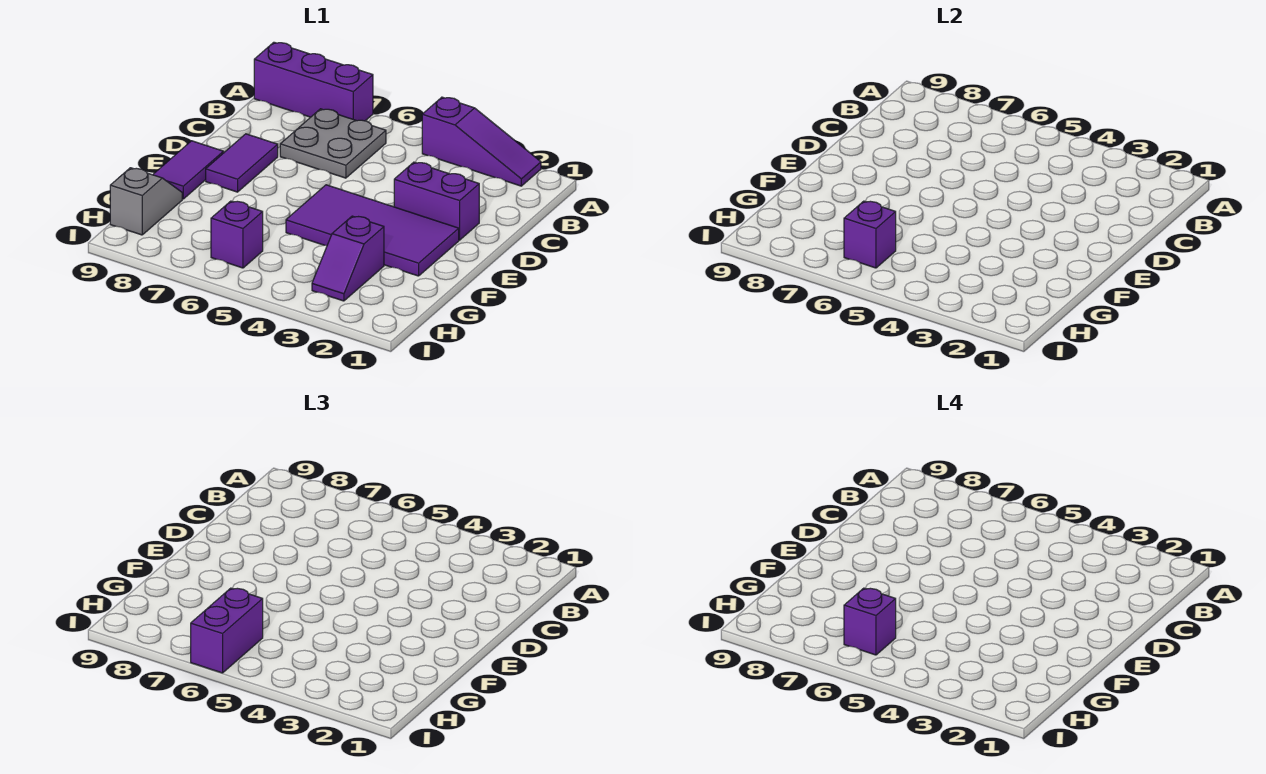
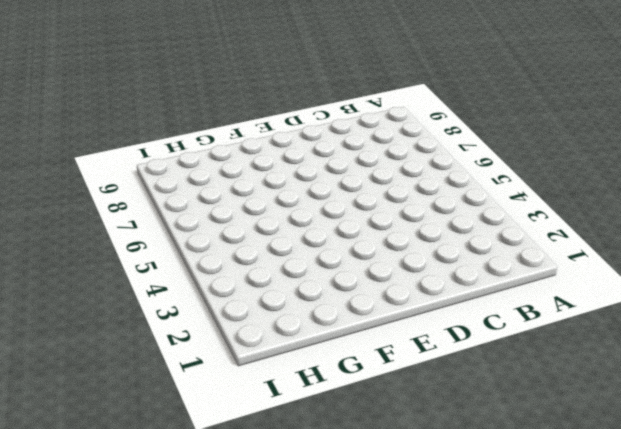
none -> purple 1x3 slope [422,97,541,186]
none -> purple 1x3 brick [254,42,373,121]
none -> grey 2x2 plate [280,109,386,178]

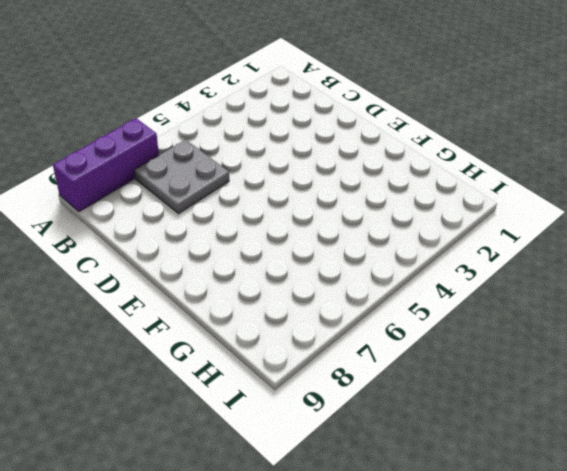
none -> purple 1x3 slope [422,97,541,186]
none -> purple 1x2 brick [394,162,479,240]
none -> purple 1x2 tile [206,134,278,192]

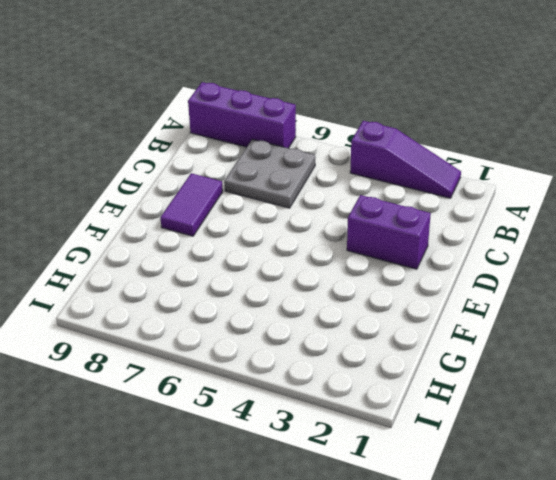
none -> purple 2x4 tile [286,185,459,276]
none -> purple 1x2 tile [153,141,224,199]
none -> purple 1x2 slope [312,216,384,301]

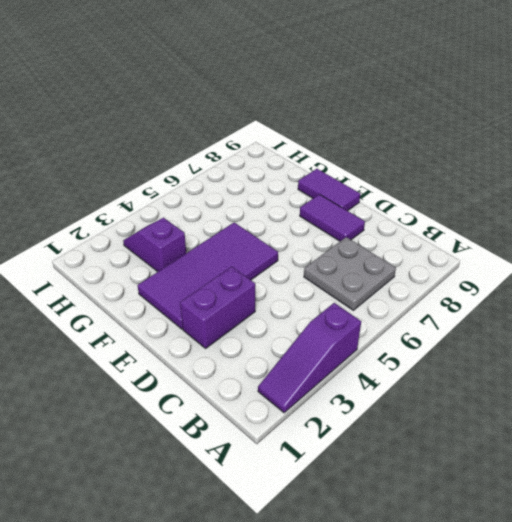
none -> purple 1x3 brick [254,42,373,121]
none -> grey 1x2 slope [110,168,182,235]
none -> purple 1x1 brick [211,201,263,268]

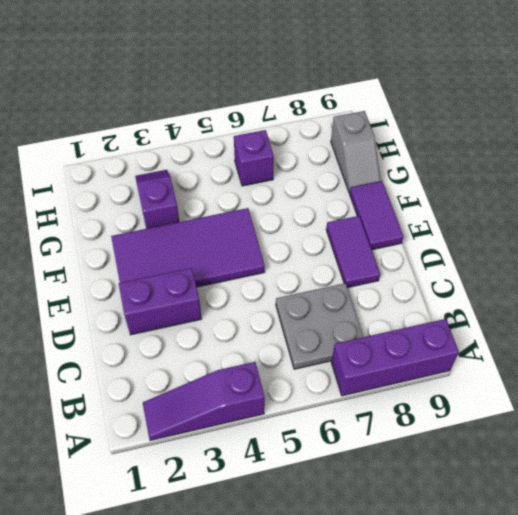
none -> purple 1x1 brick [844,201,896,268]
none -> purple 1x2 brick [191,588,263,673]
none -> purple 1x1 brick [844,588,896,655]

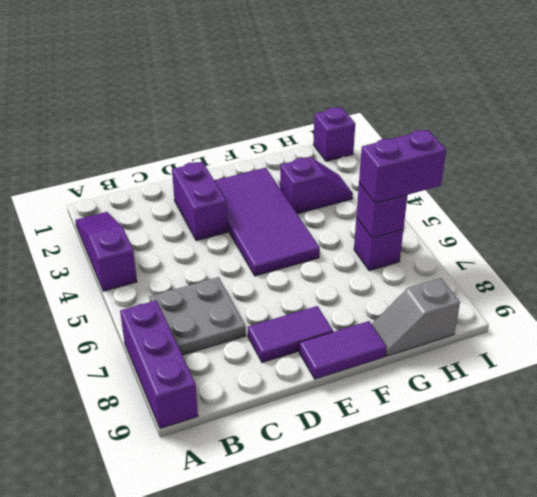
purple 1x1 brick [313,107,355,161] -> purple 1x1 brick moved to [844,588,896,655]

